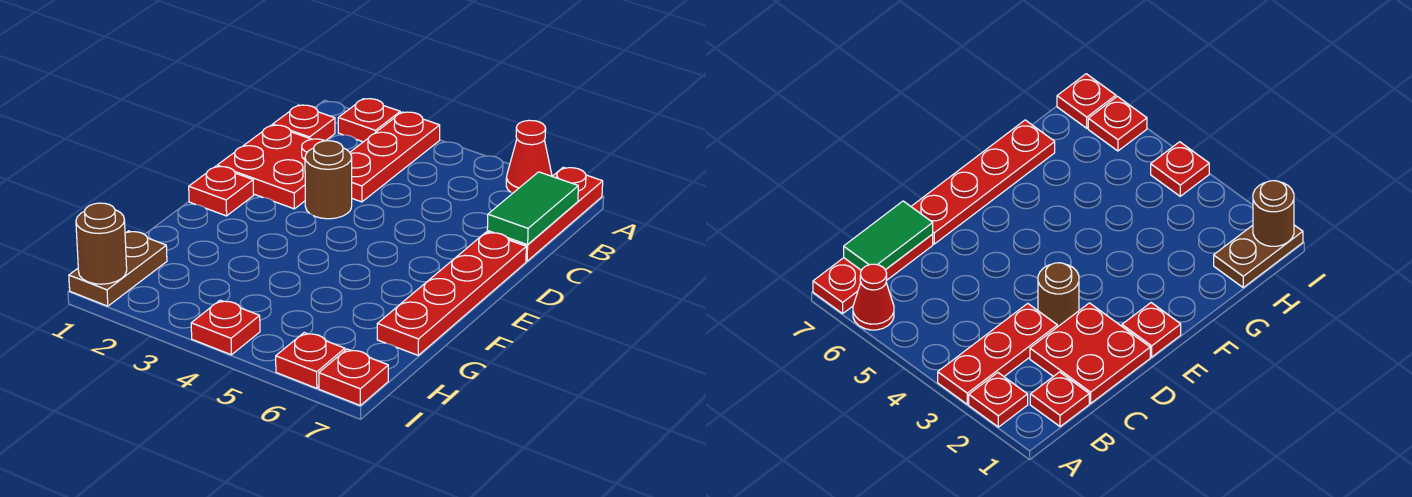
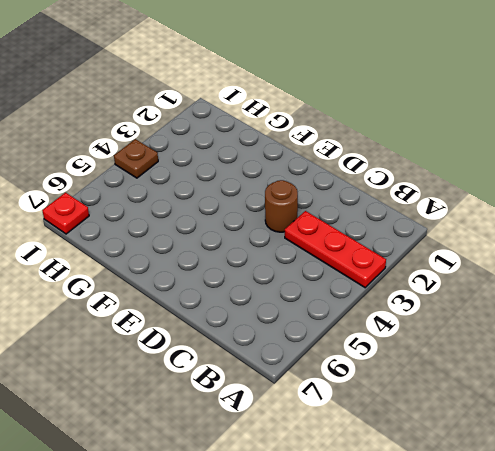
brown 1x1 plate [114,139,158,178] -> red 1x1 plate [191,300,260,355]
none -> red 1x1 plate [338,99,400,142]
none -> red 1x1 cone [506,120,552,193]
none -> red 1x3 plate [487,167,603,261]

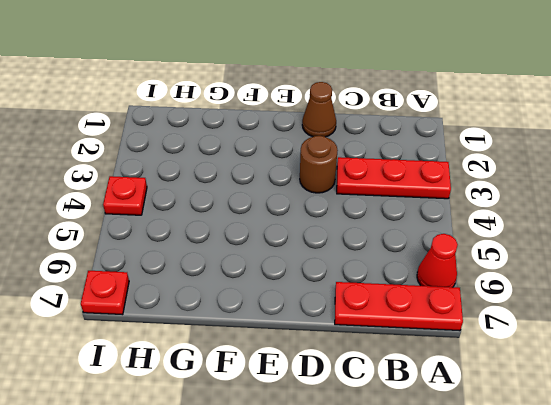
brown 1x1 cone [302,82,336,137] -> red 2x2 plate [217,125,325,209]
none -> red 1x1 plate [338,99,400,142]
none -> red 1x1 plate [273,105,335,141]
none -> red 1x4 plate [377,232,526,355]

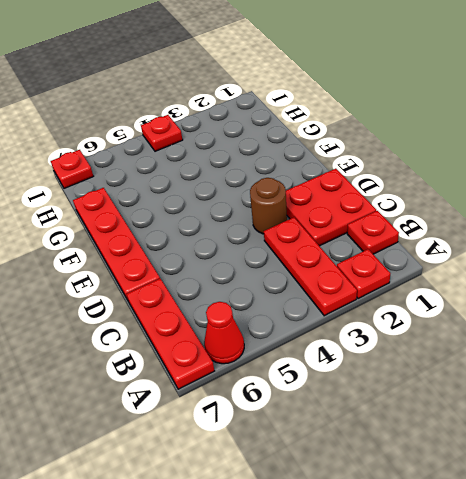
none -> red 1x1 plate [189,166,254,216]
none -> brown 1x2 plate [69,231,167,306]
none -> red 1x1 plate [276,333,345,388]

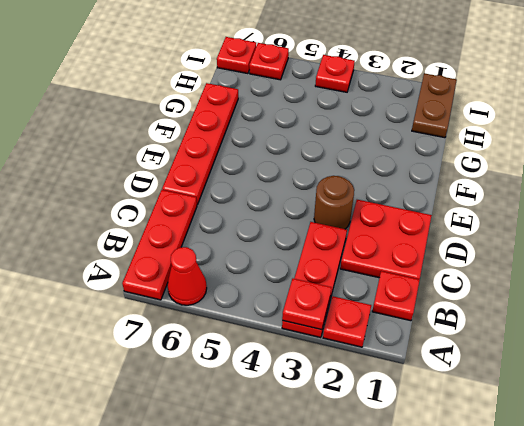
red 1x1 plate [282,279,331,330] -> red 1x1 plate moved to [189,166,254,216]
none -> green 1x2 tile [487,172,578,245]
none -> brown 1x1 round brick [76,203,127,284]

